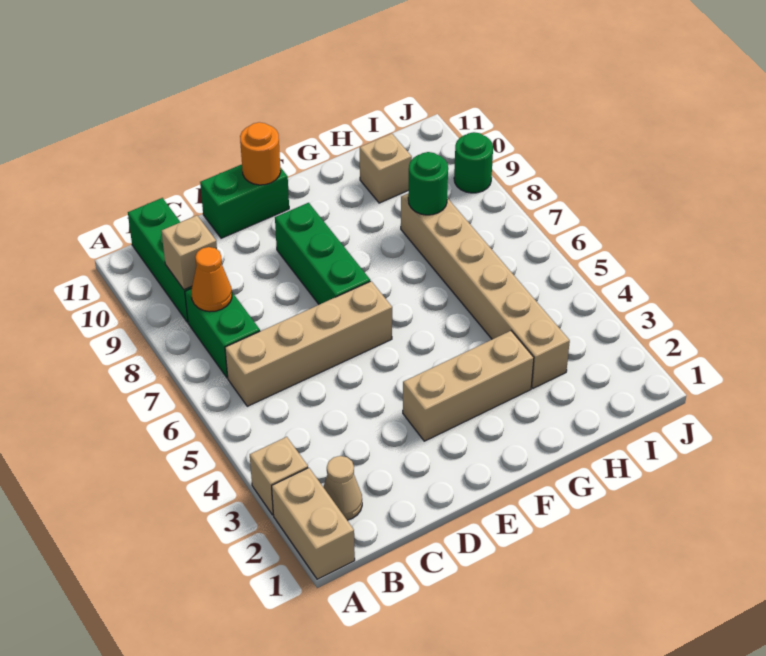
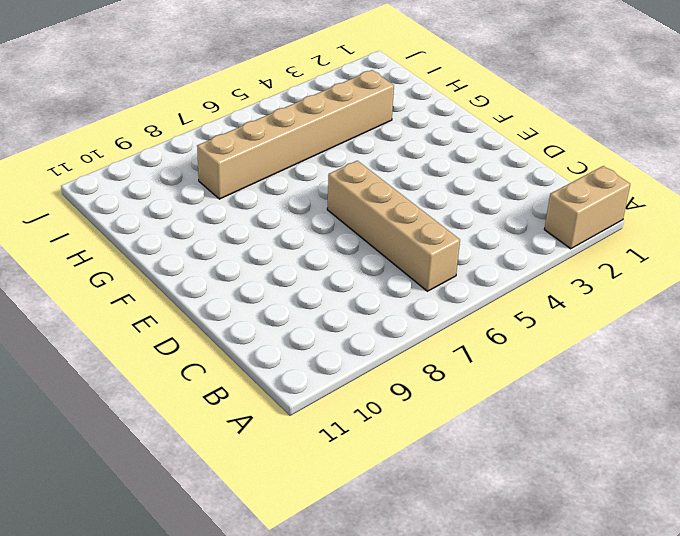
none -> tan 1x1 brick [250,437,308,515]
none -> tan 1x1 cone [323,456,362,520]
none -> green 1x2 brick [185,289,260,378]

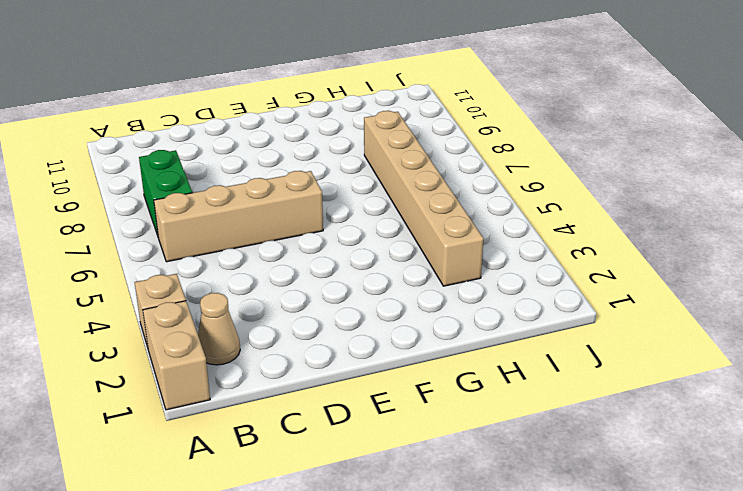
none -> green 1x3 brick [128,198,192,322]
none -> green 1x2 brick [200,164,289,238]
none -> tan 1x3 brick [403,331,534,441]

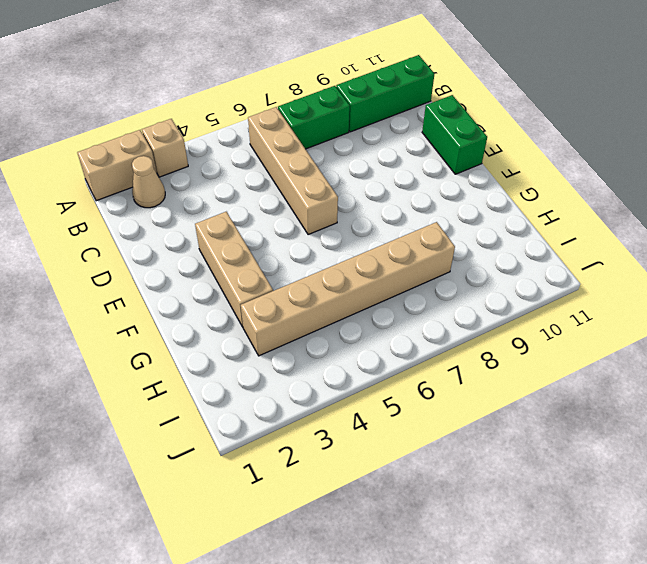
none -> green 1x3 brick [275,203,370,305]
none -> tan 1x1 brick [360,134,412,203]
none -> green 1x1 round brick [454,132,493,193]

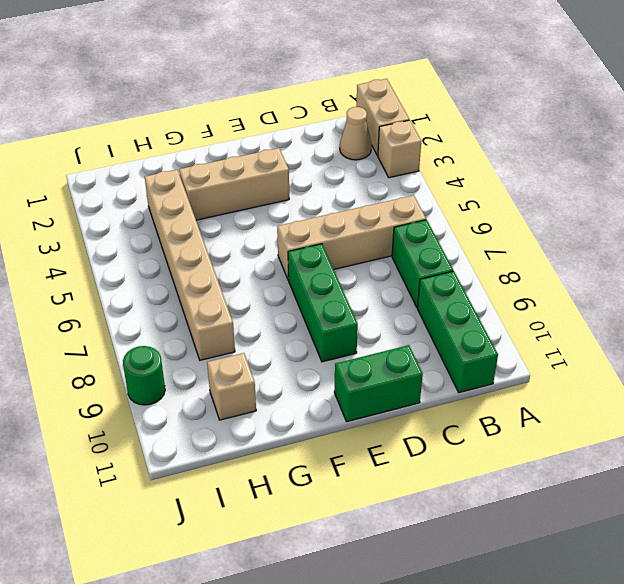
none -> orange 1x1 cone [191,247,232,312]
none -> tan 1x1 brick [161,215,217,290]
none -> orange 1x1 round brick [240,122,281,185]

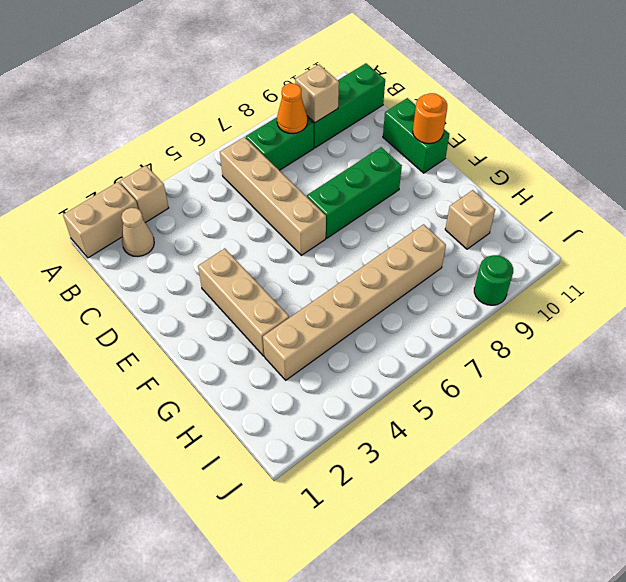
none -> green 1x1 round brick [408,152,448,215]

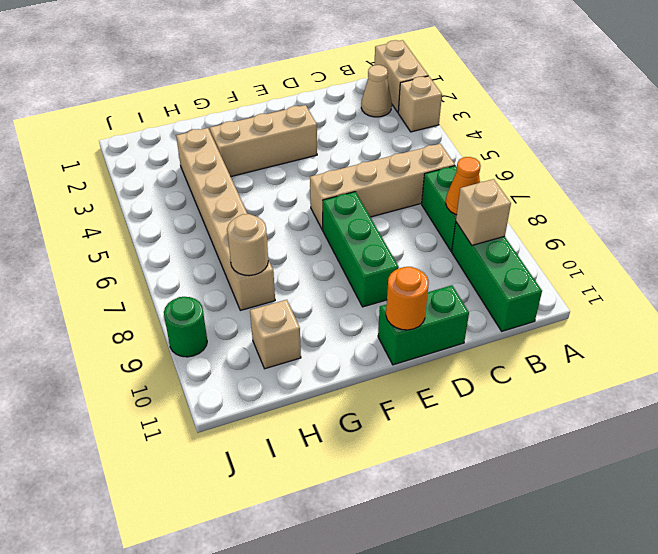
tan 1x1 round brick [227,214,268,276] -> green 1x1 round brick [408,152,448,215]

